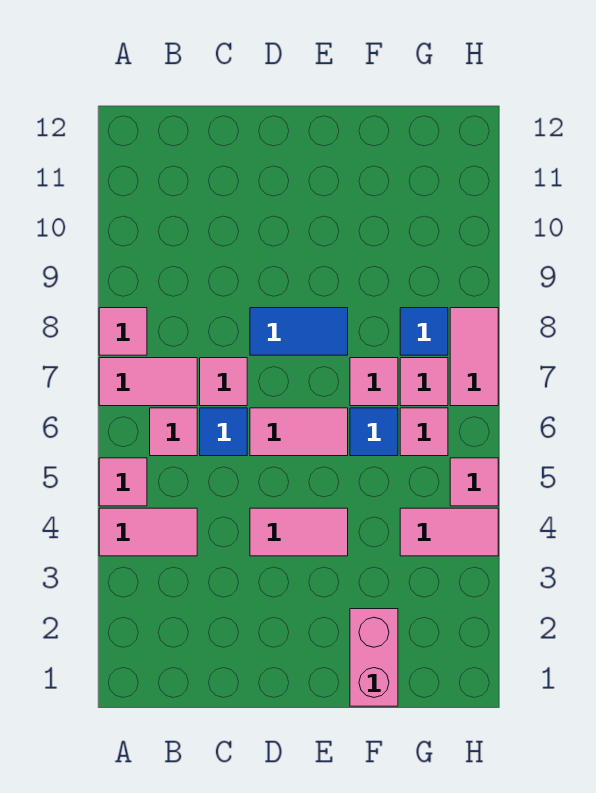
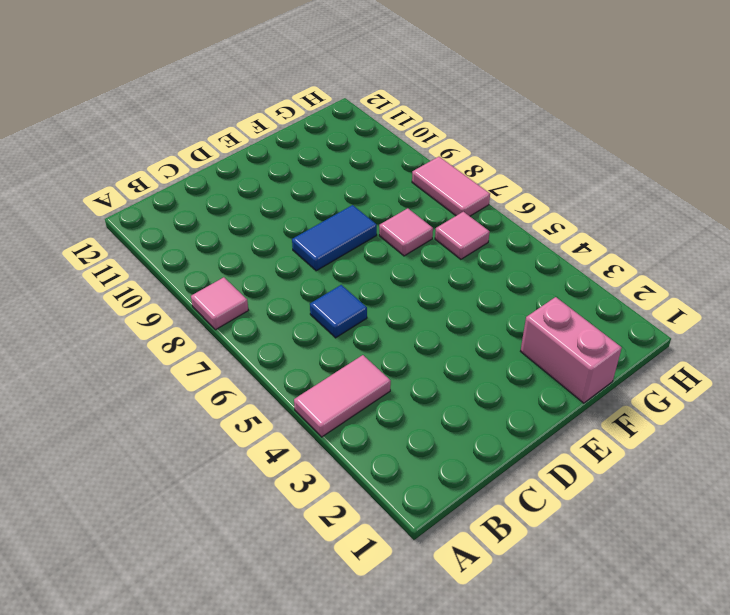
none -> pink 1x1 tile [99,458,147,506]
none -> pink 1x2 tile [99,358,197,406]
none -> pink 1x1 tile [150,408,197,456]

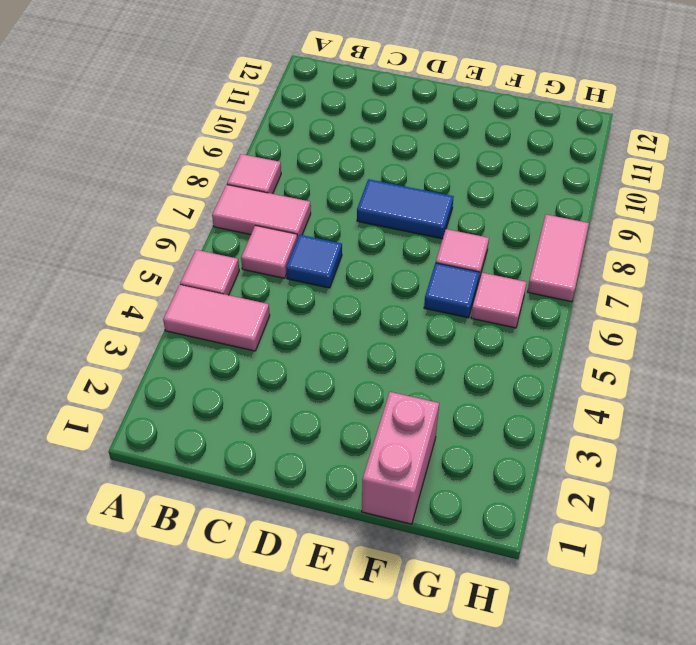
none -> pink 1x1 tile [200,358,247,406]
none -> pink 1x2 tile [250,508,348,556]
none -> pink 1x2 tile [250,408,348,456]

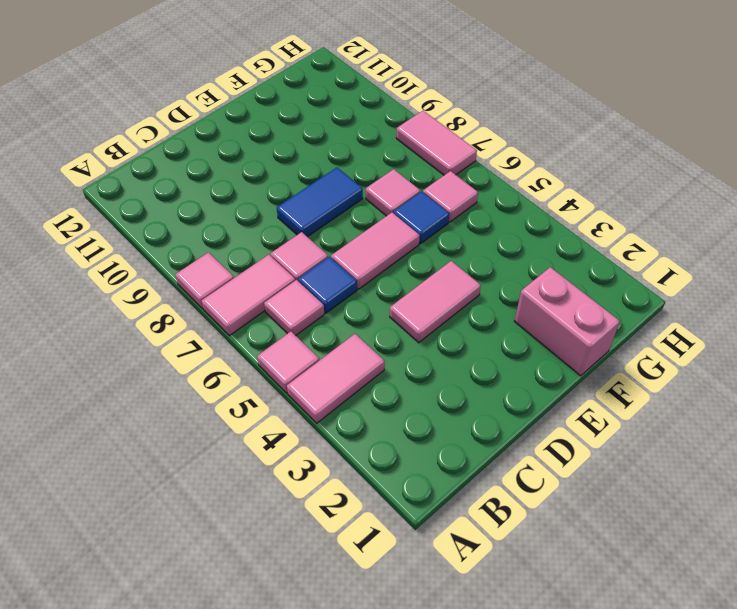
none -> pink 1x2 tile [400,508,498,556]
none -> pink 1x1 tile [400,358,448,406]
none -> blue 1x1 tile [400,308,448,355]

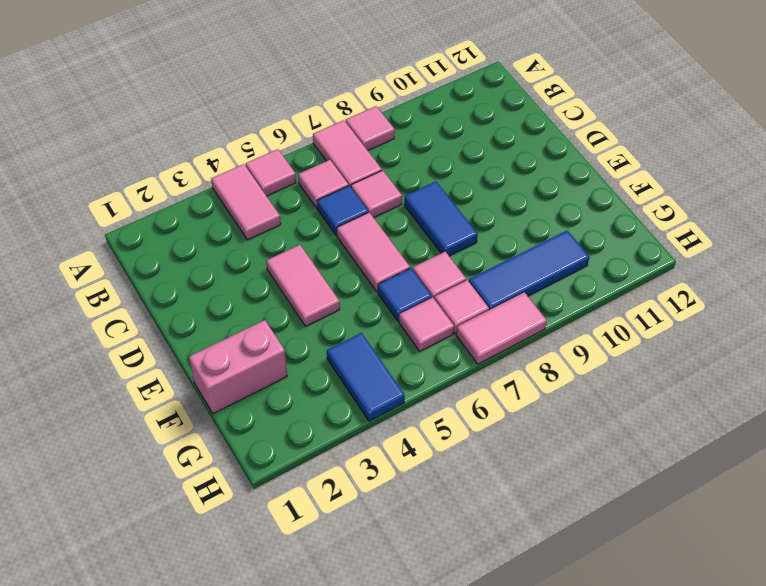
blue 1x2 tile [327,333,405,421] -> pink 1x2 tile [400,508,498,556]
blue 1x3 tile [469,231,589,310] -> blue 1x1 tile [400,308,448,355]
none -> pink 1x1 tile [450,458,498,506]

